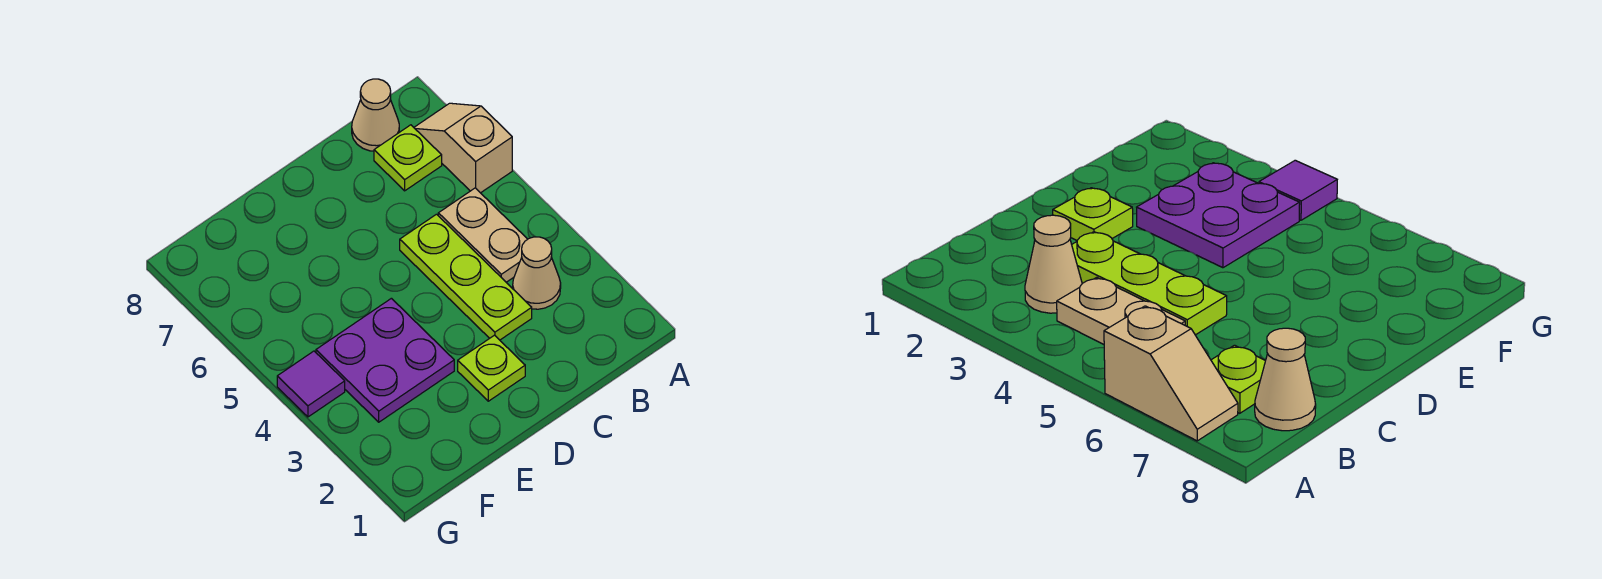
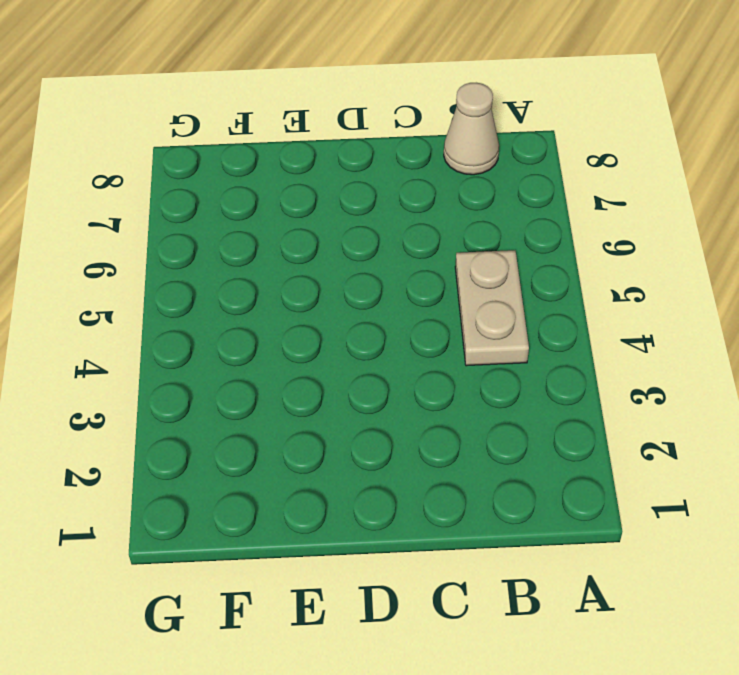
none -> tan 1x2 slope [414,103,512,193]
none -> tan 1x1 cone [513,237,561,309]

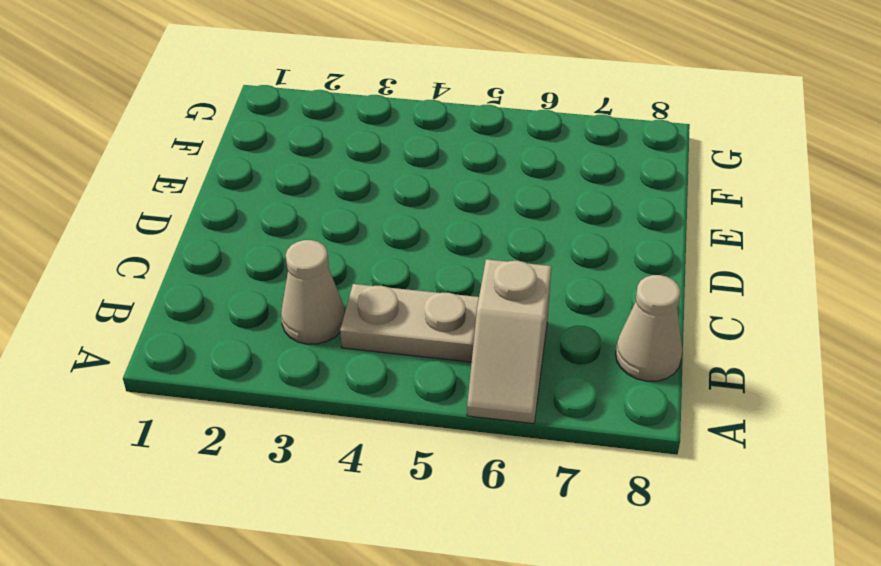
tan 1x2 slope [467,259,552,424] -> tan 1x2 slope turned to [414,103,512,193]
none -> lime 1x1 plate [374,125,442,191]
none -> lime 1x3 plate [400,214,532,340]

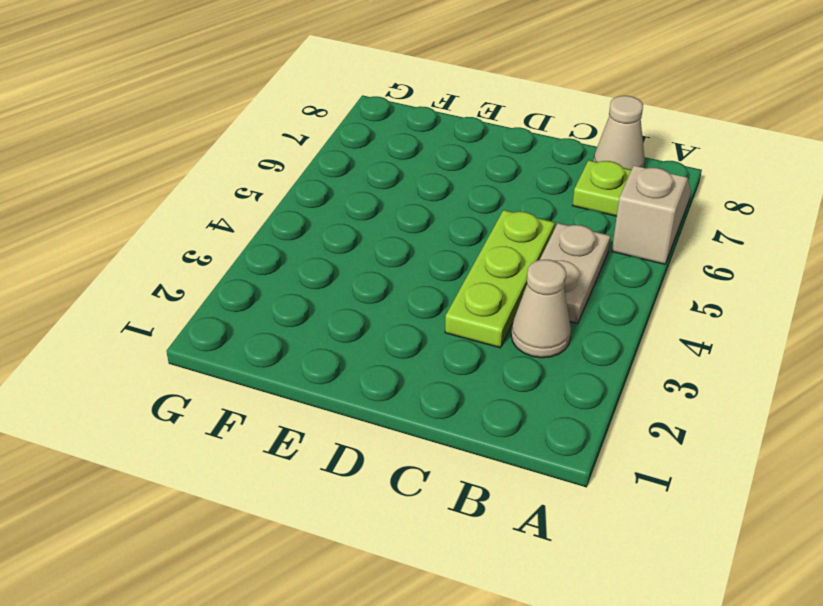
none -> lime 1x1 plate [458,335,525,401]
none -> purple 2x2 plate [316,298,454,422]

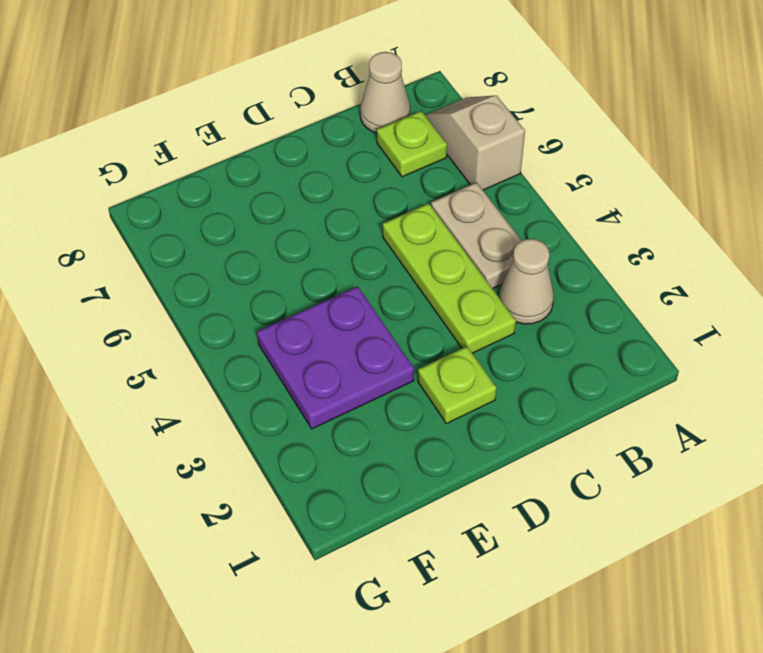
none -> purple 1x1 tile [277,351,345,417]

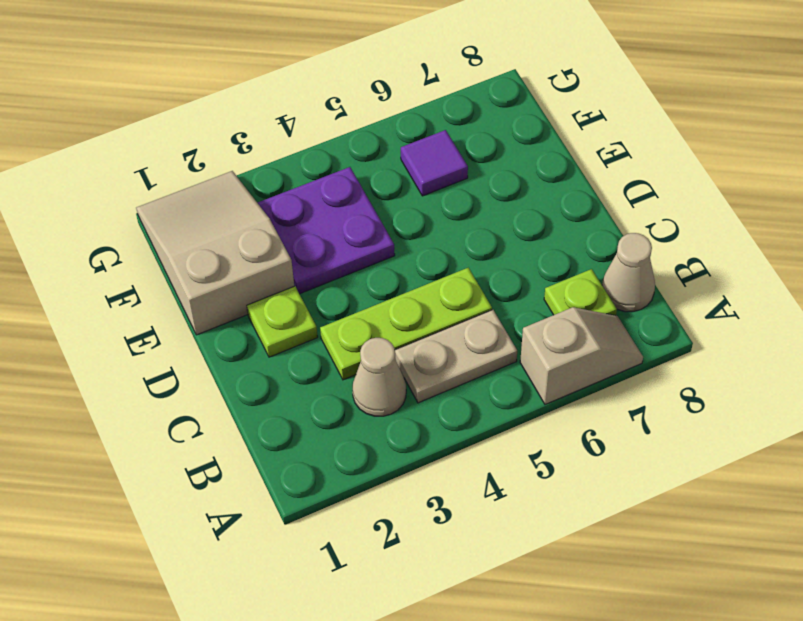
tan 2x3 slope [136,171,294,335] -> none
purple 1x1 tile [401,130,468,196] -> purple 1x1 tile moved to [277,351,345,417]

